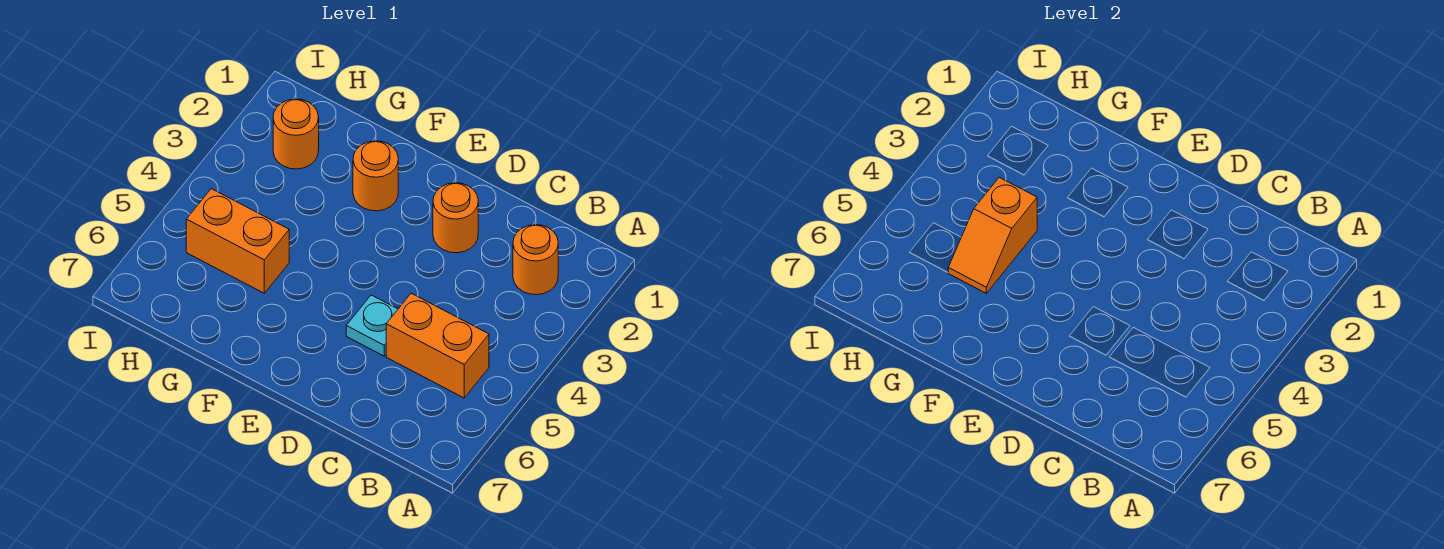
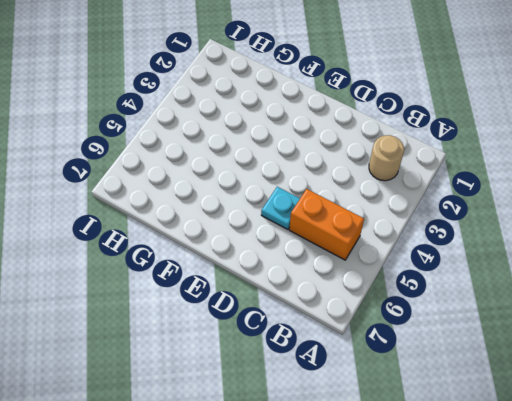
tan 1x1 round brick [369,135,404,181] -> orange 1x1 round brick [513,225,558,295]
none -> orange 1x1 round brick [433,183,478,253]
none -> orange 1x1 round brick [353,141,398,211]

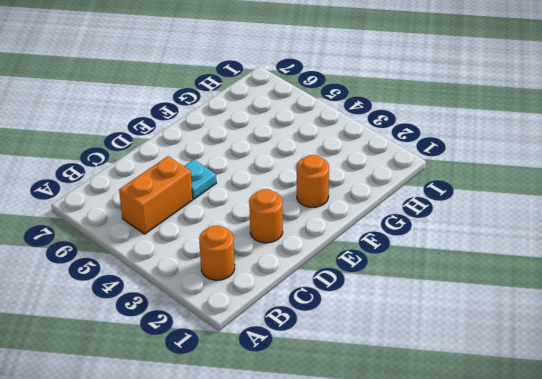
none -> orange 1x2 brick [186,189,289,293]
none -> orange 1x1 round brick [273,99,319,169]

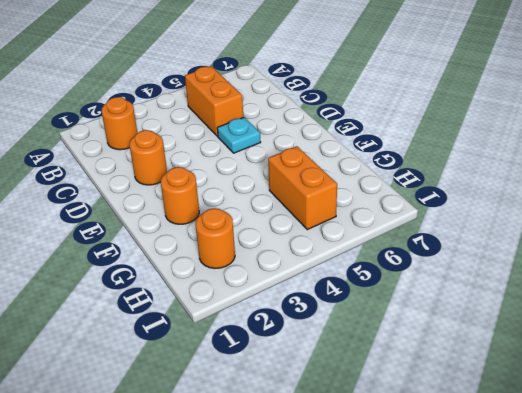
none -> orange 1x2 slope [948,177,1037,293]

